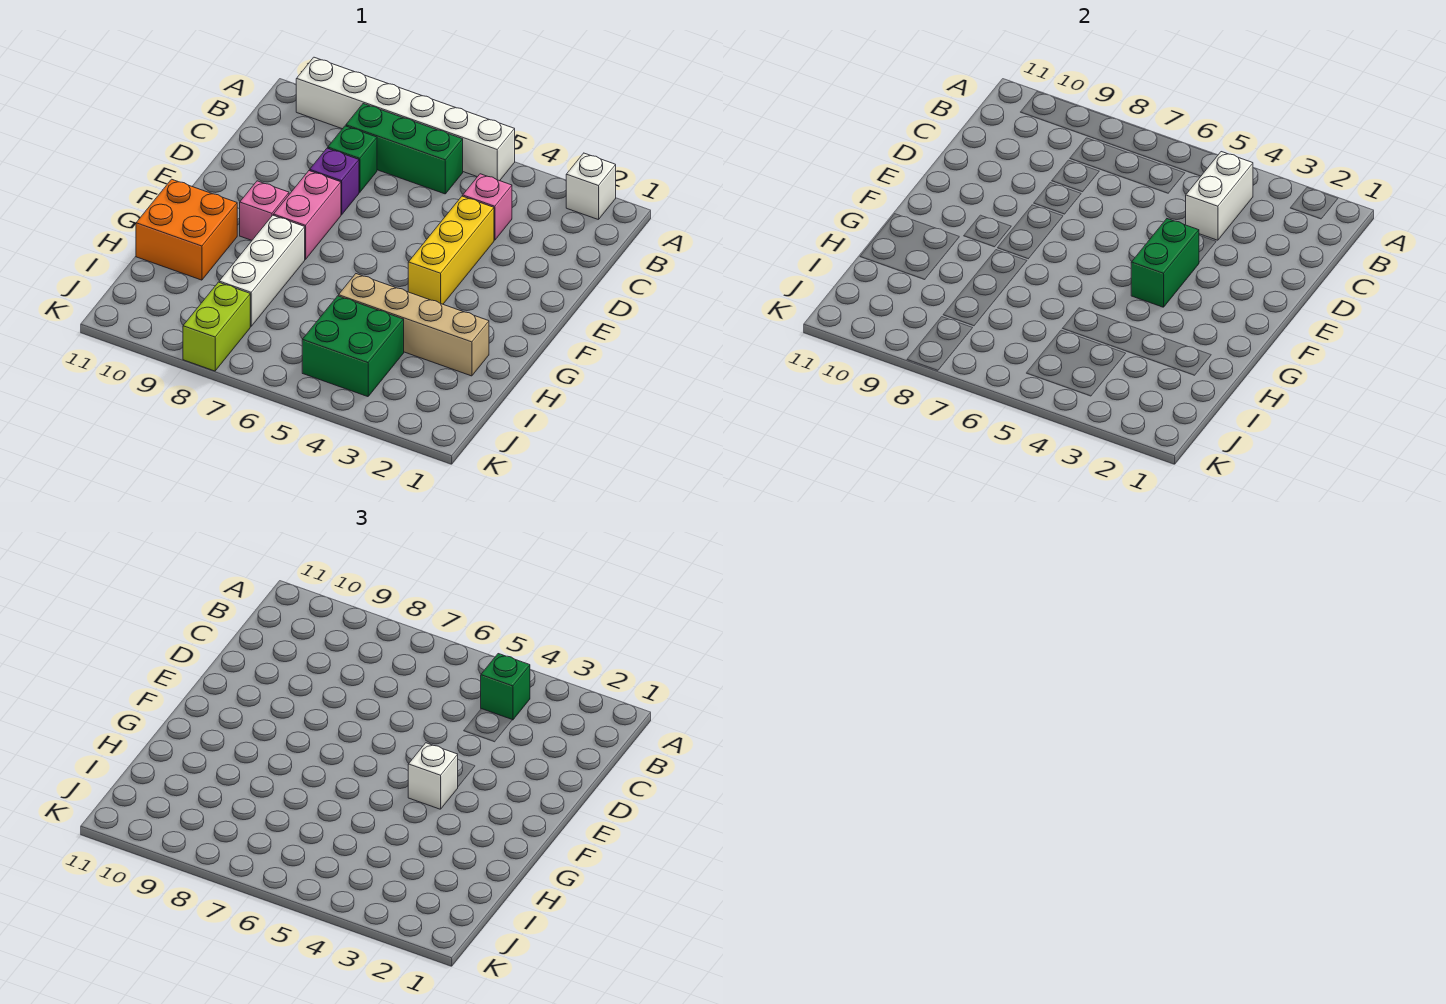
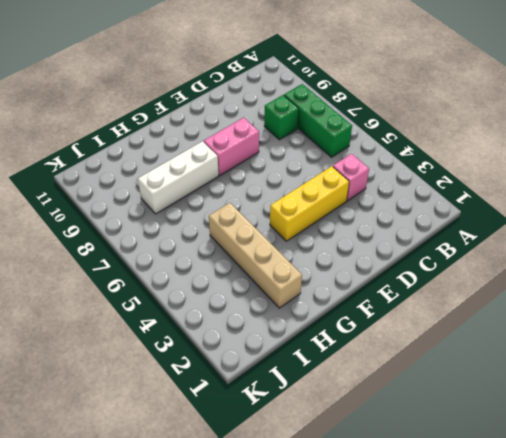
none -> white 1x1 brick [566,153,616,220]
none -> white 1x6 brick [296,57,515,181]
none -> purple 1x1 brick [310,148,359,215]

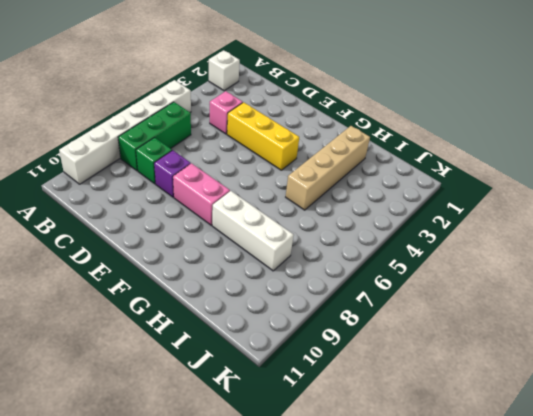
none -> pink 1x1 brick [240,181,289,240]
none -> orange 2x2 brick [136,179,237,280]
none -> green 2x2 brick [302,296,404,397]

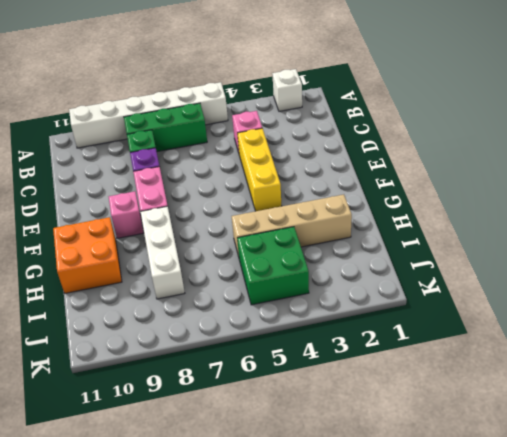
none -> lime 1x2 brick [183,282,250,371]
none -> white 1x2 brick [1186,152,1253,240]
none -> green 1x2 brick [1131,219,1199,307]

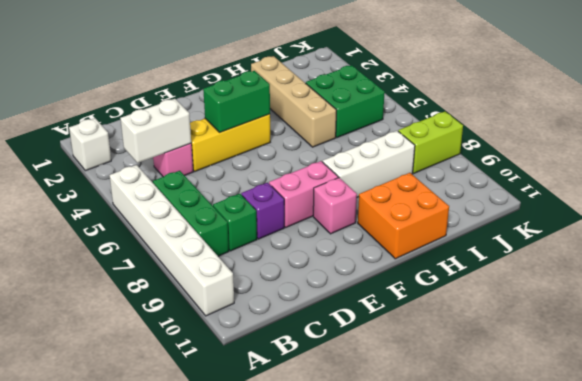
none -> green 1x1 brick [481,654,530,720]
none -> white 1x1 brick [408,743,458,809]

